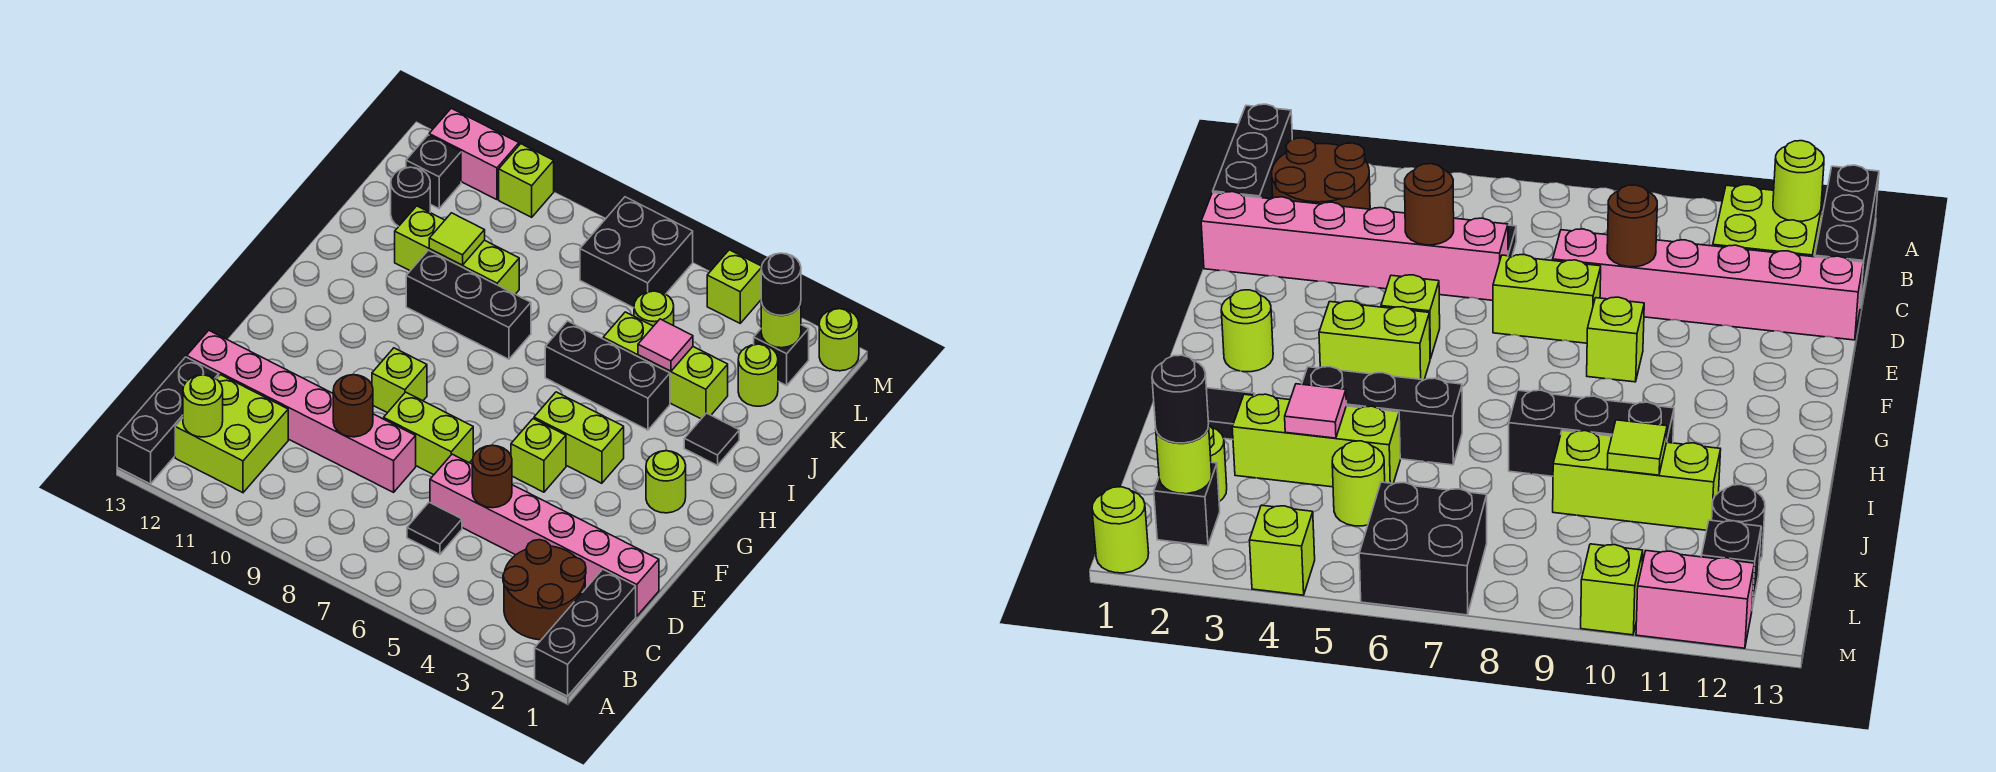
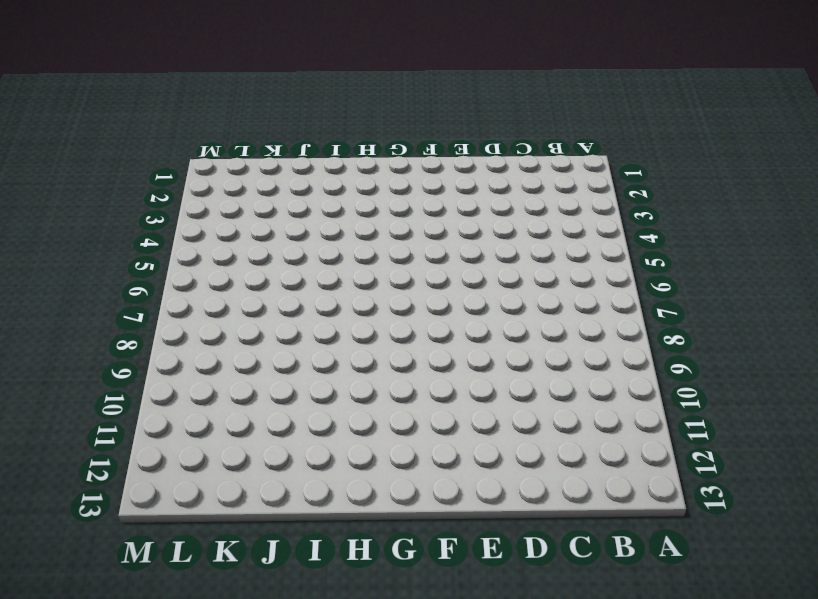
none -> black 1x3 brick [535,569,636,696]
none -> black 1x3 brick [117,357,219,484]
none -> brown 2x2 round brick [503,540,586,640]
none -> lime 2x2 brick [175,375,288,493]

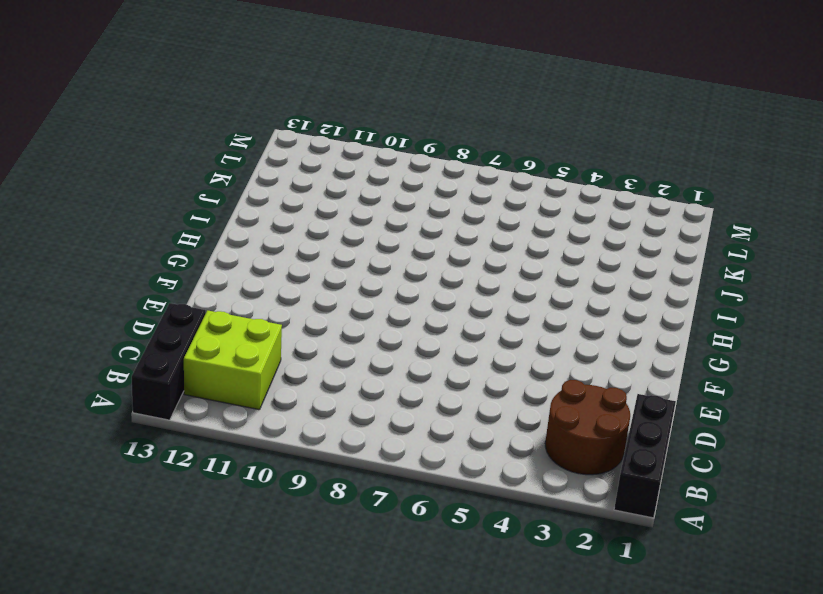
none -> black 1x1 tile [407,502,462,554]
none -> pink 1x6 brick [430,454,659,616]
none -> pink 1x6 brick [187,330,416,492]
none -> lime 1x2 brick [384,392,473,475]

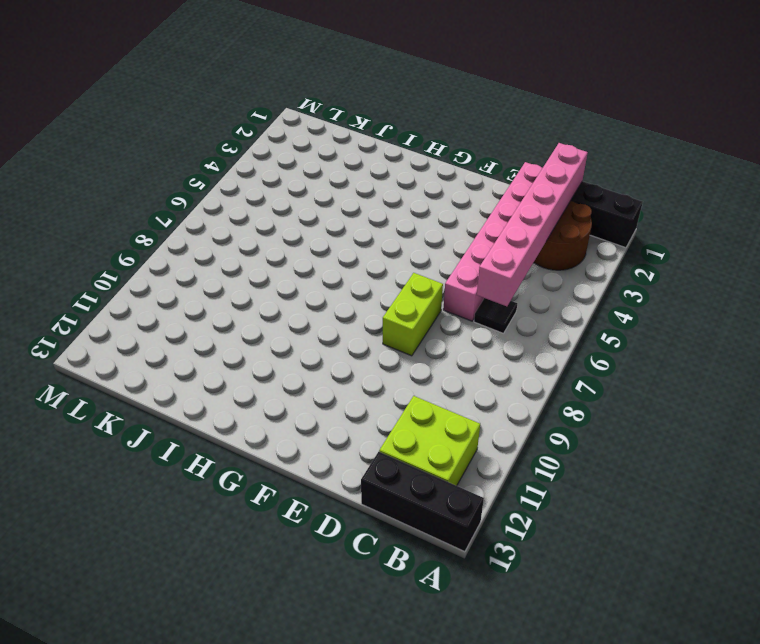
pink 1x6 brick [477,143,588,306] -> pink 1x6 brick moved to [187,330,416,492]
none -> lime 1x1 brick [511,419,566,492]
none -> lime 1x1 brick [372,348,427,413]
none -> lime 1x1 round brick [646,451,686,513]
none -> lime 1x2 brick [534,392,624,483]

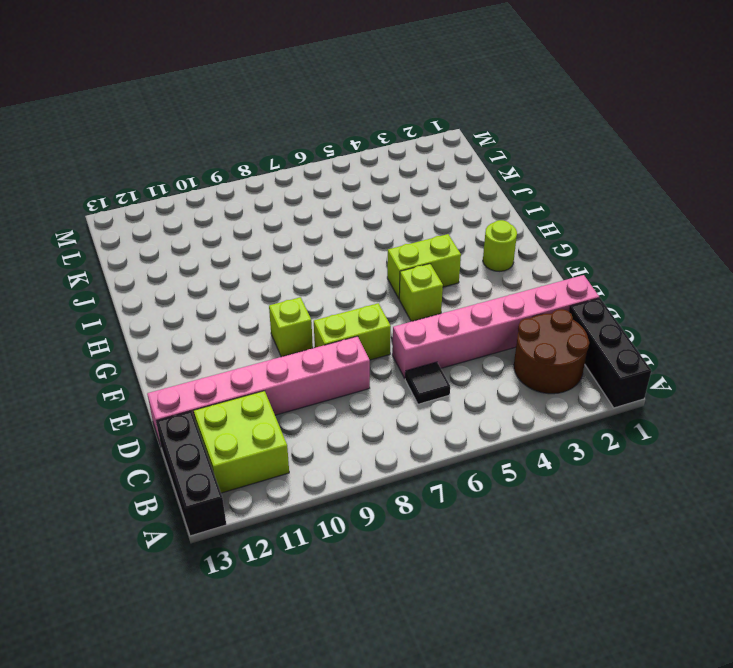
none -> black 1x1 tile [684,413,739,465]
none -> black 1x3 brick [545,321,670,430]
none -> black 1x3 brick [406,250,531,359]
none -> lime 1x3 brick [603,312,728,419]

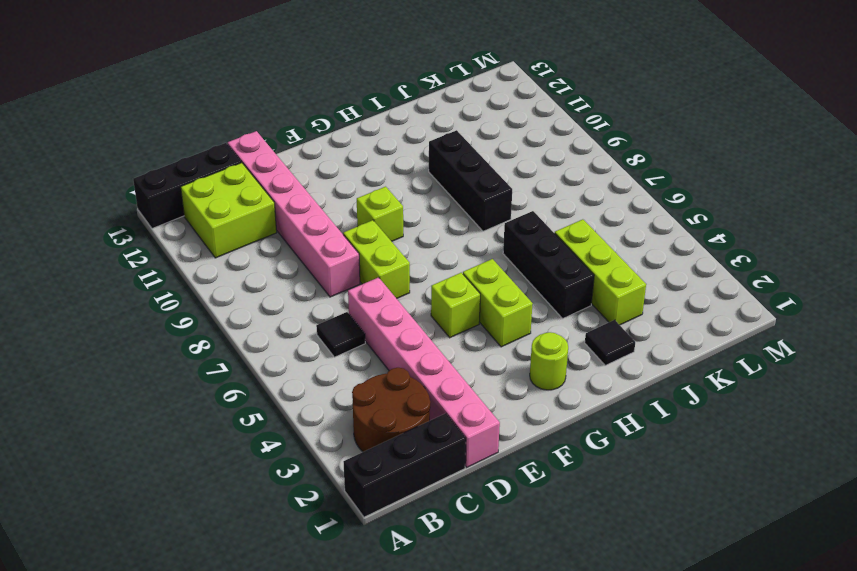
none -> lime 1x3 brick [395,206,519,294]
none -> lime 1x1 round brick [738,344,778,406]
none -> lime 1x1 round brick [634,291,674,326]
none -> black 1x1 round brick [391,167,430,226]

